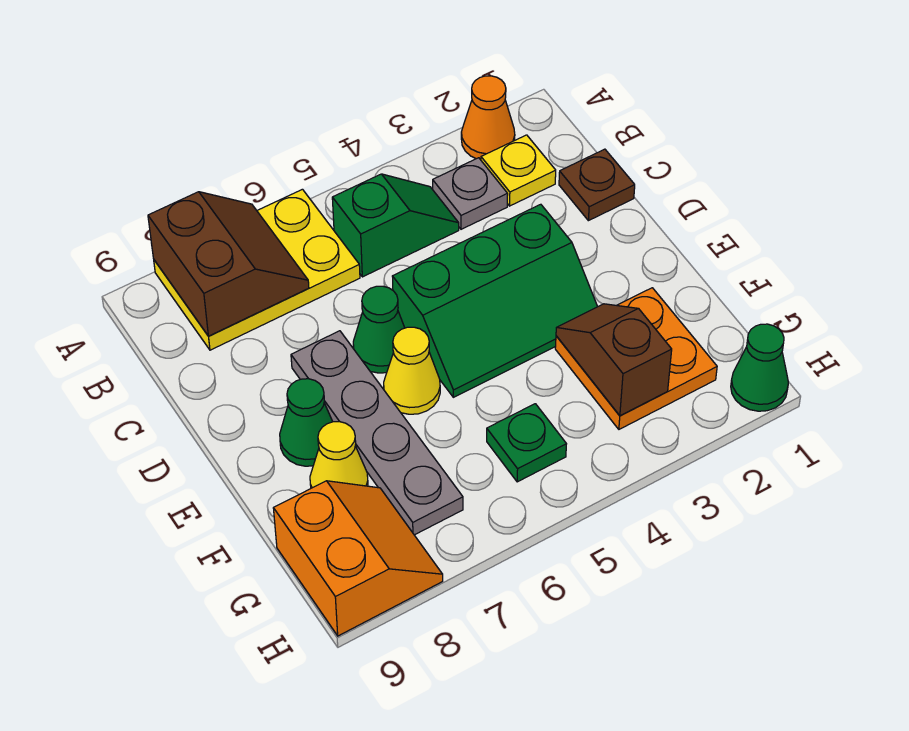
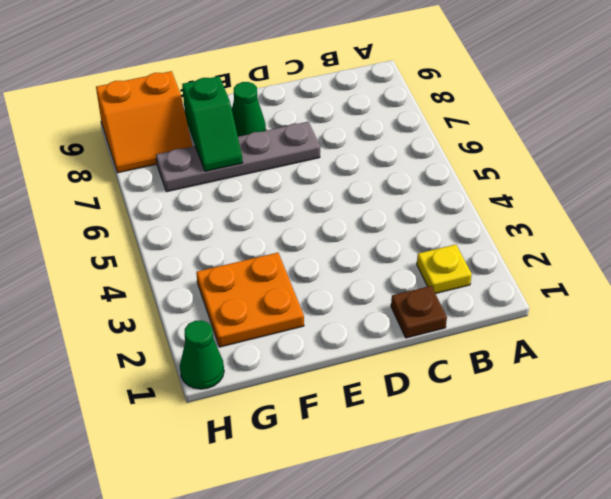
green 1x2 slope [182,76,243,171] -> green 1x2 slope moved to [332,174,459,277]
none -> orange 1x1 cone [461,76,515,160]
none -> yellow 2x3 plate [154,189,360,350]
none -> grey 1x1 plate [433,158,508,229]

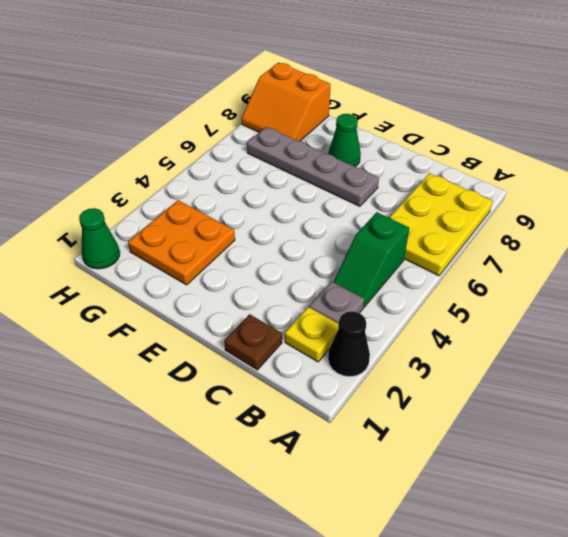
black 1x1 cone [328,311,370,377] -> orange 1x1 cone [461,76,515,160]
none -> green 2x3 slope [392,204,598,397]
none -> green 1x1 cone [353,286,405,373]
none -> yellow 1x1 cone [384,327,440,414]

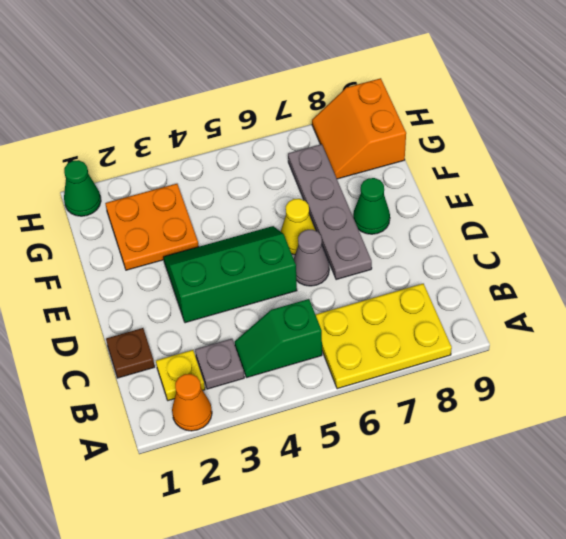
grey 1x1 cone [294,230,329,286] -> green 1x1 cone [353,286,405,373]
none -> yellow 1x1 cone [310,422,368,488]
none -> green 1x1 plate [487,404,566,482]
none -> brown 2x2 slope [148,192,309,336]

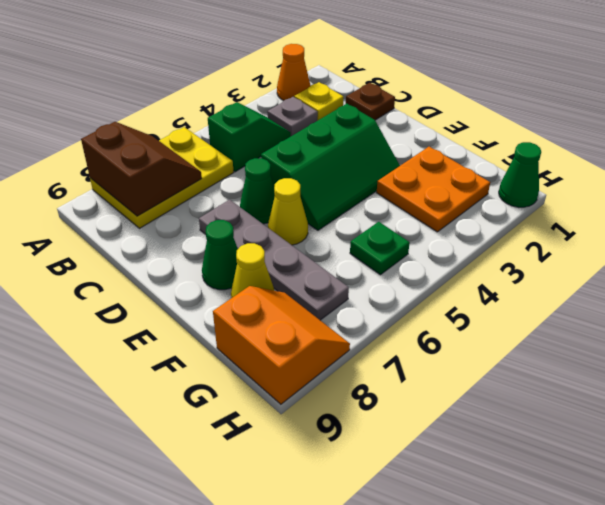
none -> brown 1x2 slope [556,304,672,416]

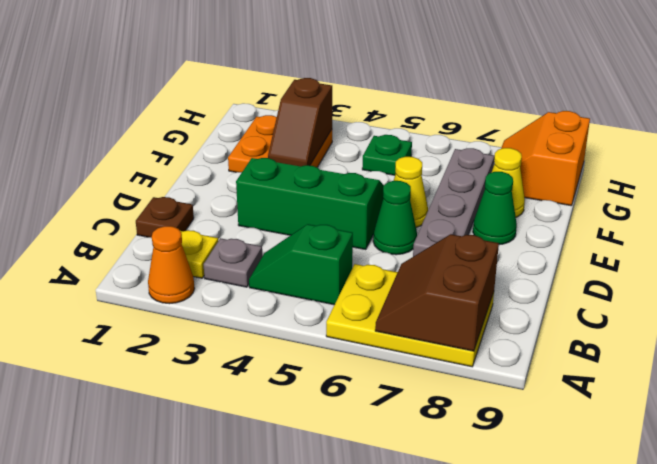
none -> green 1x1 cone [731,324,788,411]

